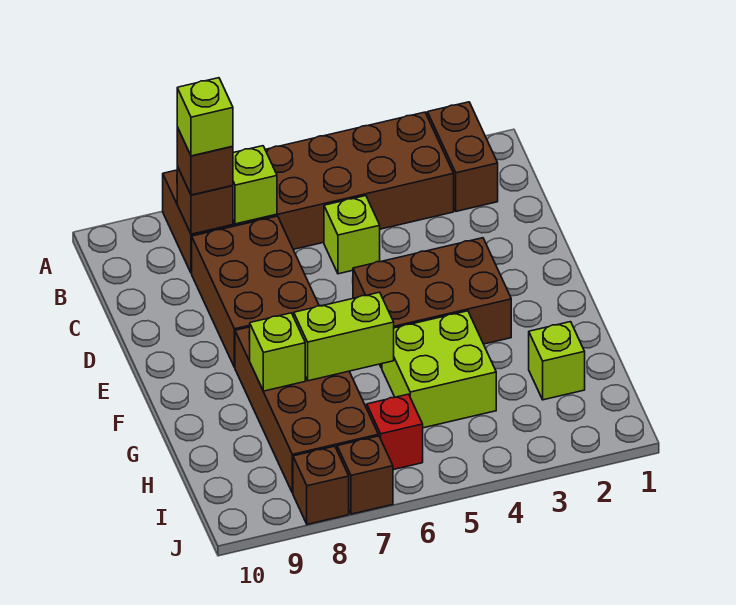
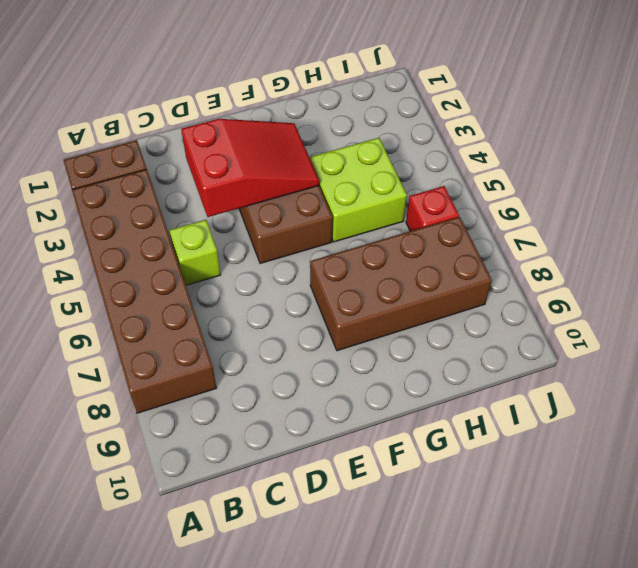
red 2x3 slope [181,119,319,217] -> none
none -> brown 2x3 brick [192,216,319,367]
none -> lime 1x1 brick [529,322,585,400]
none -> brown 1x1 brick [337,436,393,514]

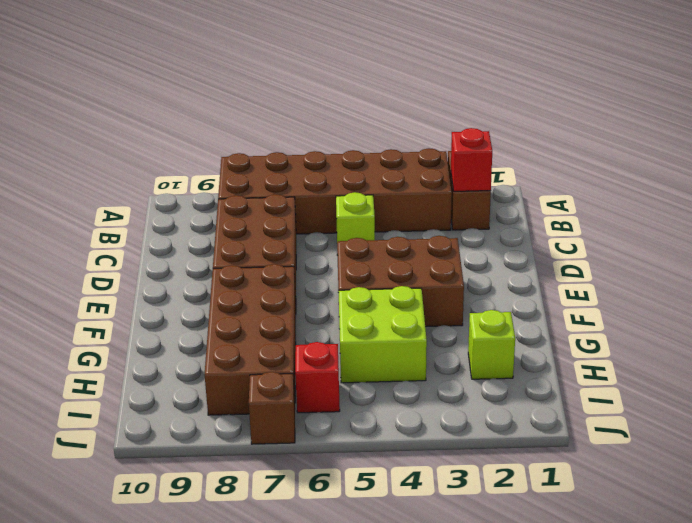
red 1x1 brick [451,128,492,191] -> none
none -> brown 1x1 brick [293,446,349,524]
none -> lime 1x1 brick [233,146,277,224]
none -> brown 1x1 brick [177,167,233,234]

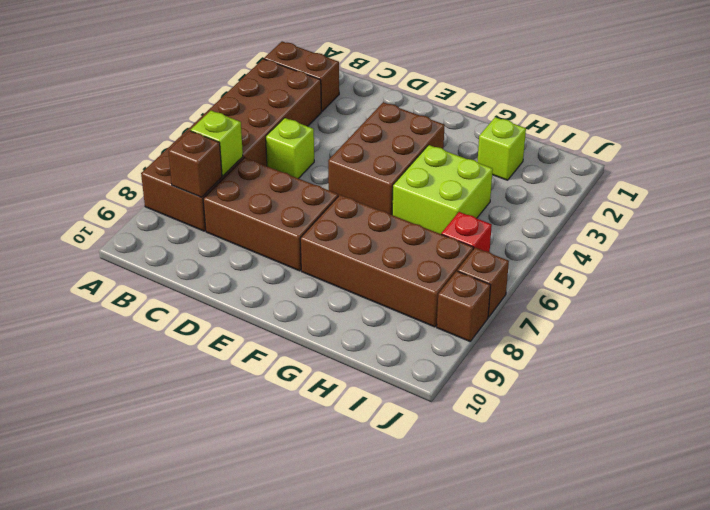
none -> lime 1x2 brick [294,292,394,381]
none -> lime 1x1 brick [249,313,305,391]
none -> brown 1x1 brick [177,127,233,195]

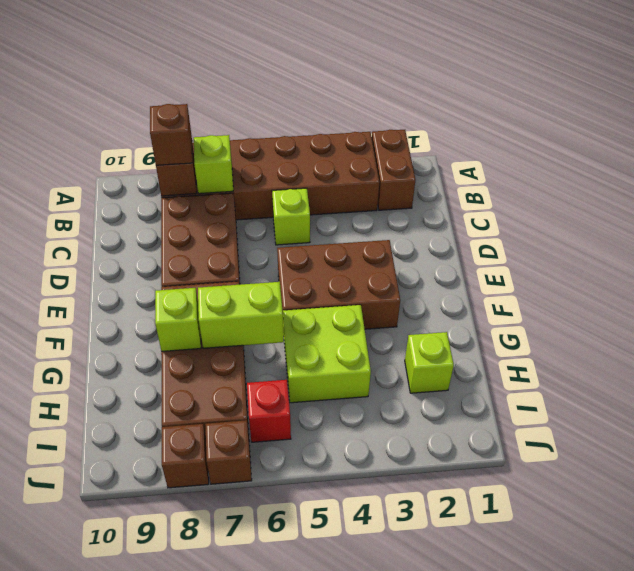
none -> lime 1x1 brick [177,78,233,156]

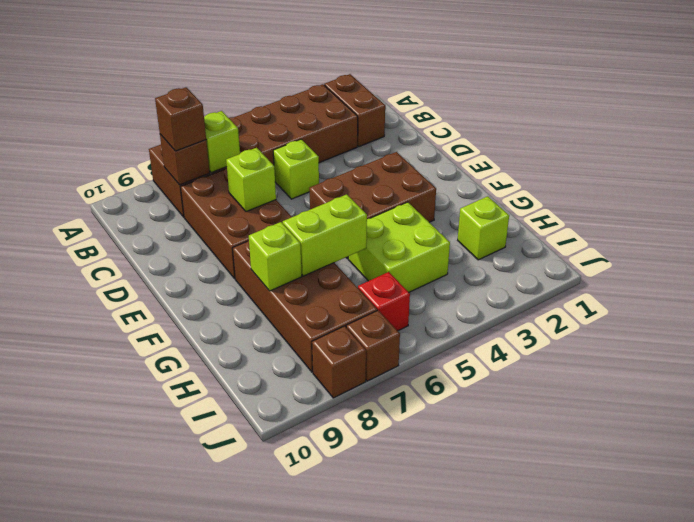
lime 1x1 brick [226,148,276,212] -> lime 1x1 brick moved to [177,78,233,156]

